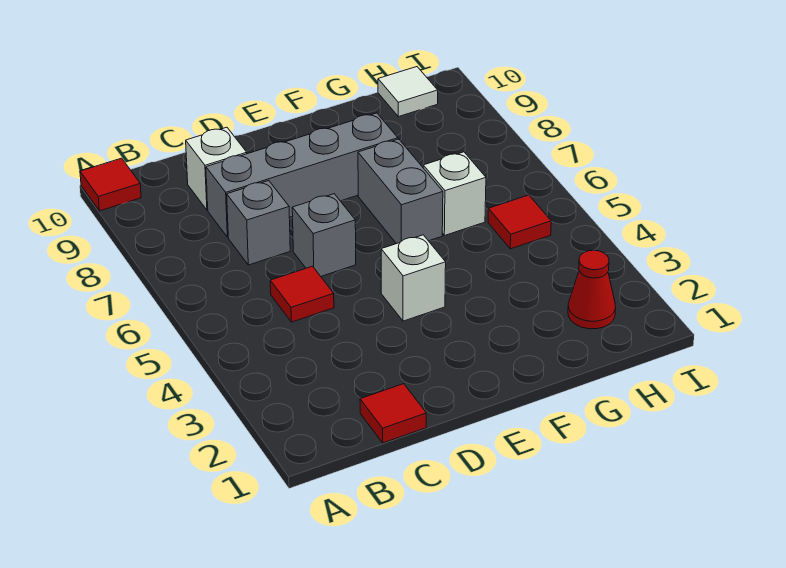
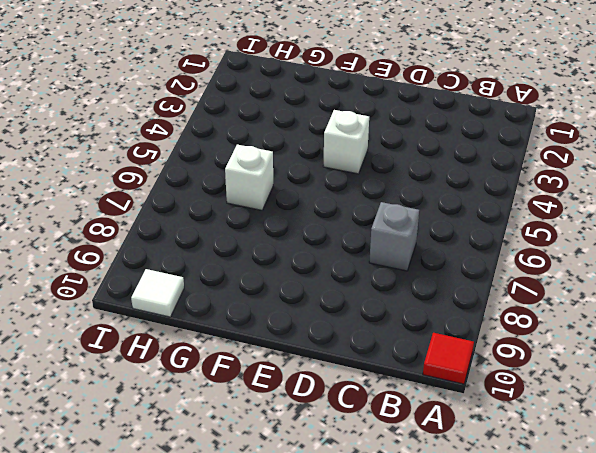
none -> red 1x1 tile [360,384,426,443]
none -> red 1x1 tile [270,266,334,322]
none -> grey 1x4 brick [206,113,398,237]

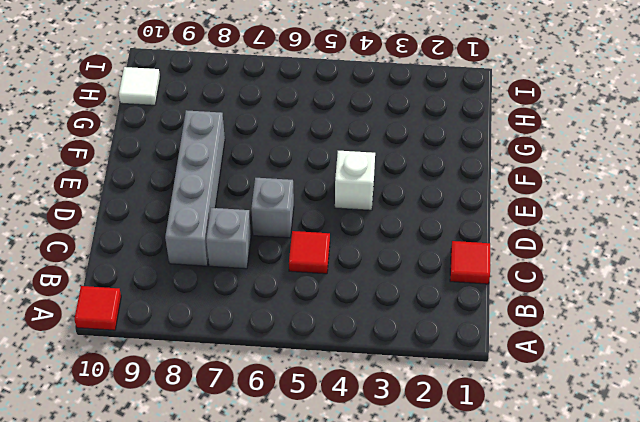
none -> white 1x1 brick [186,127,247,210]
none -> grey 1x2 brick [358,139,443,244]
none -> white 1x1 brick [423,152,486,236]

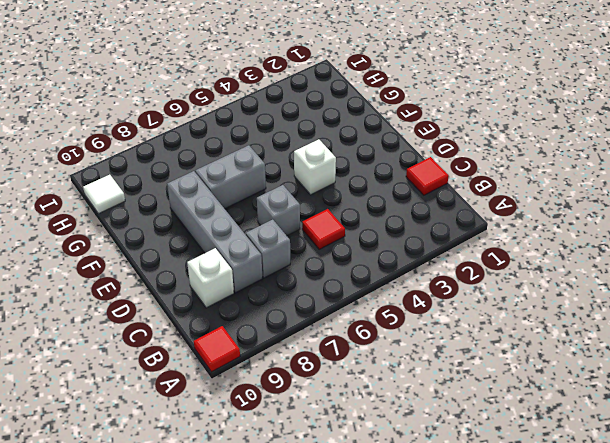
none -> white 1x1 brick [423,152,486,236]
none -> red 1x1 cone [568,250,616,329]
none -> red 1x1 tile [488,195,551,249]

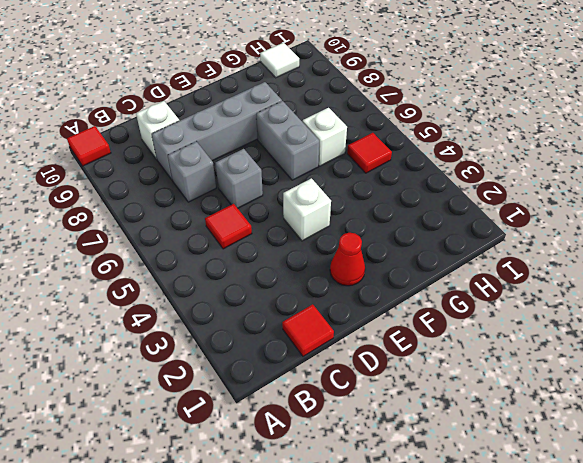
red 1x1 cone [330,233,365,286] -> red 1x1 cone moved to [568,250,616,329]

